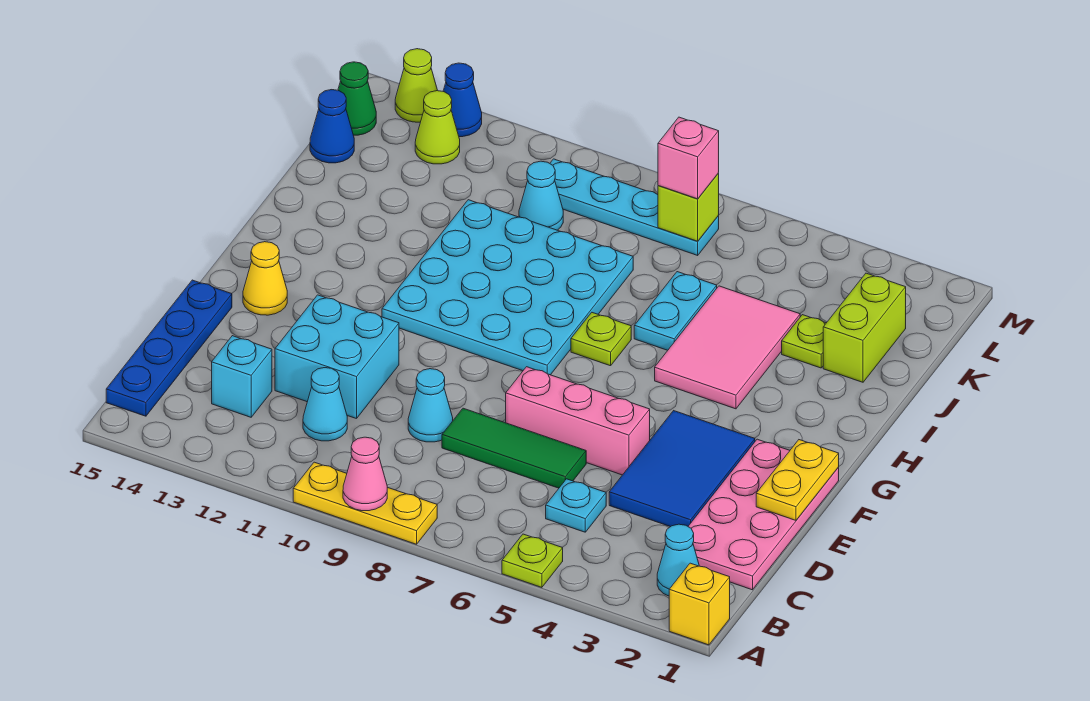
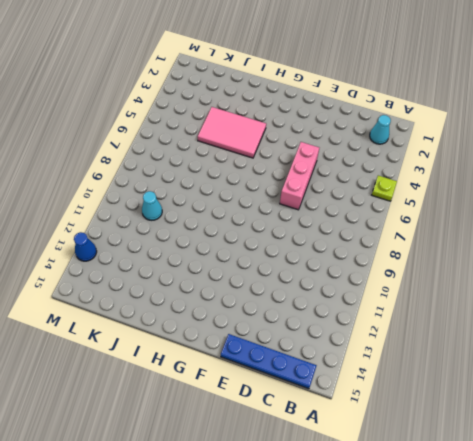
none -> yellow 1x1 brick [669,563,730,645]
none -> yellow 1x3 plate [293,462,437,544]
none -> pink 2x4 plate [688,439,839,590]
none -> cyan 1x1 plate [546,479,606,532]

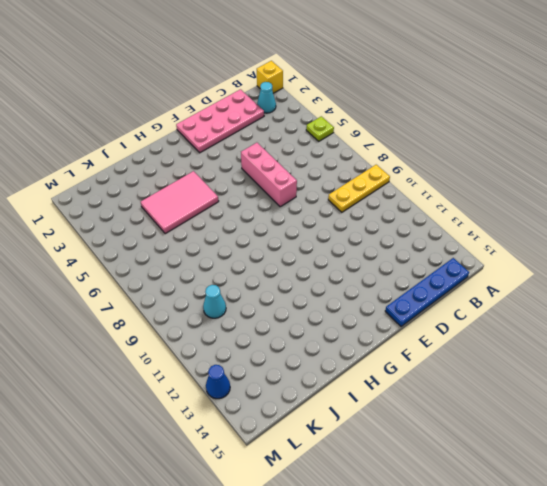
yellow 1x3 plate [328,165,390,212] -> yellow 1x3 plate turned to [293,462,437,544]
none -> cyan 1x1 plate [546,479,606,532]
none -> cyan 1x1 cone [303,368,347,441]
none -> cyan 1x1 brick [212,336,272,417]
none -> blue 2x3 tile [609,411,755,527]

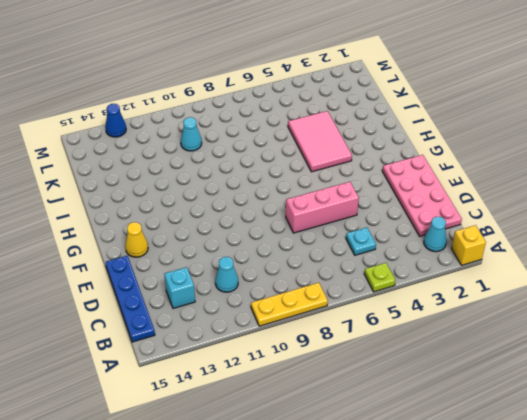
none -> blue 2x3 tile [609,411,755,527]
none -> green 1x3 tile [442,408,586,488]
none -> cyan 1x1 cone [408,369,453,442]
none -> cyan 2x2 brick [275,295,399,419]

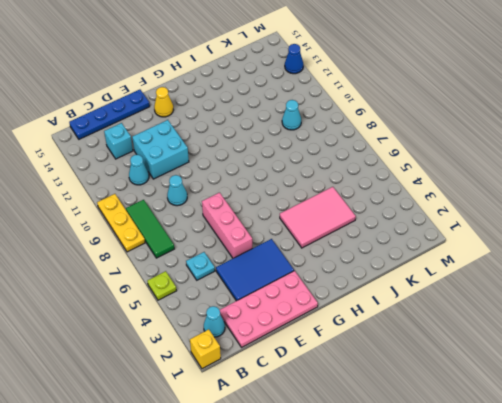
green 1x3 tile [126,200,174,258] -> green 1x3 tile moved to [442,408,586,488]
none -> cyan 4x4 plate [382,200,633,375]
none -> lime 1x1 plate [571,313,631,366]
none -> cyan 1x2 plate [634,272,717,350]
none -> lime 1x2 brick [823,273,906,382]

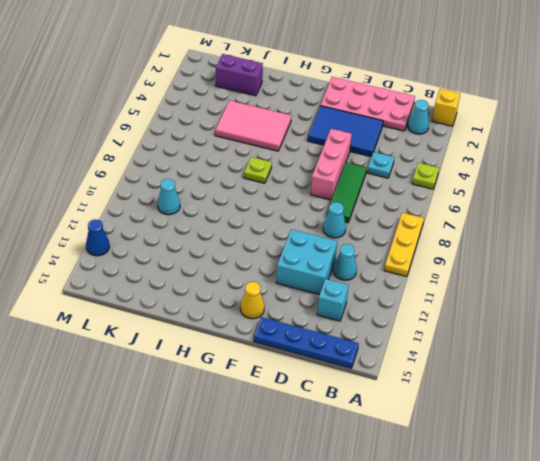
purple 1x2 brick [216,54,263,96] -> lime 1x2 brick [823,273,906,382]
none -> cyan 4x4 plate [382,200,633,375]
none -> cyan 1x2 plate [634,272,717,350]
none -> lime 1x1 plate [782,315,826,368]
none -> blue 1x1 cone [310,90,354,163]

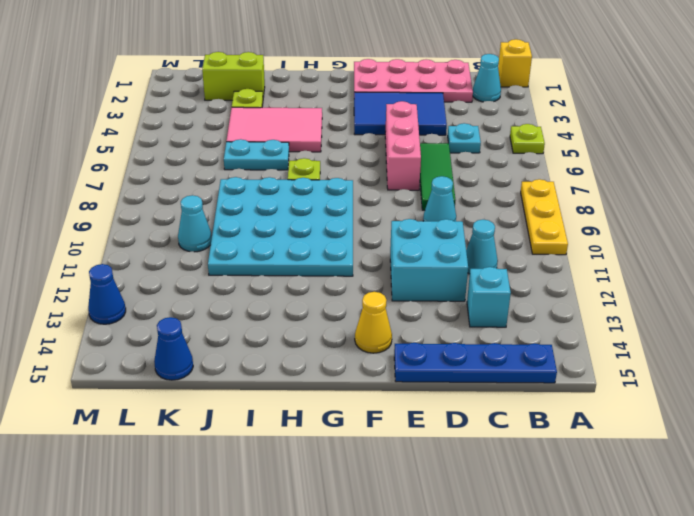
none -> cyan 1x4 plate [550,159,719,255]
none -> lime 1x1 cone [415,91,460,164]
none -> green 1x1 cone [338,62,376,135]
none -> lime 1x1 cone [395,49,438,122]

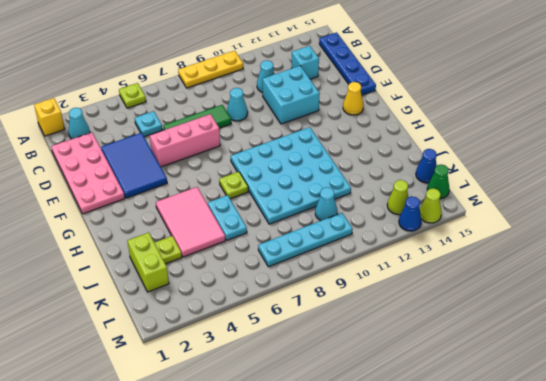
none -> pink 1x1 cone [343,437,387,511]
none -> yellow 1x2 plate [756,440,839,520]
none -> lime 1x1 brick [658,174,719,241]
none -> pink 1x1 brick [658,117,719,199]

